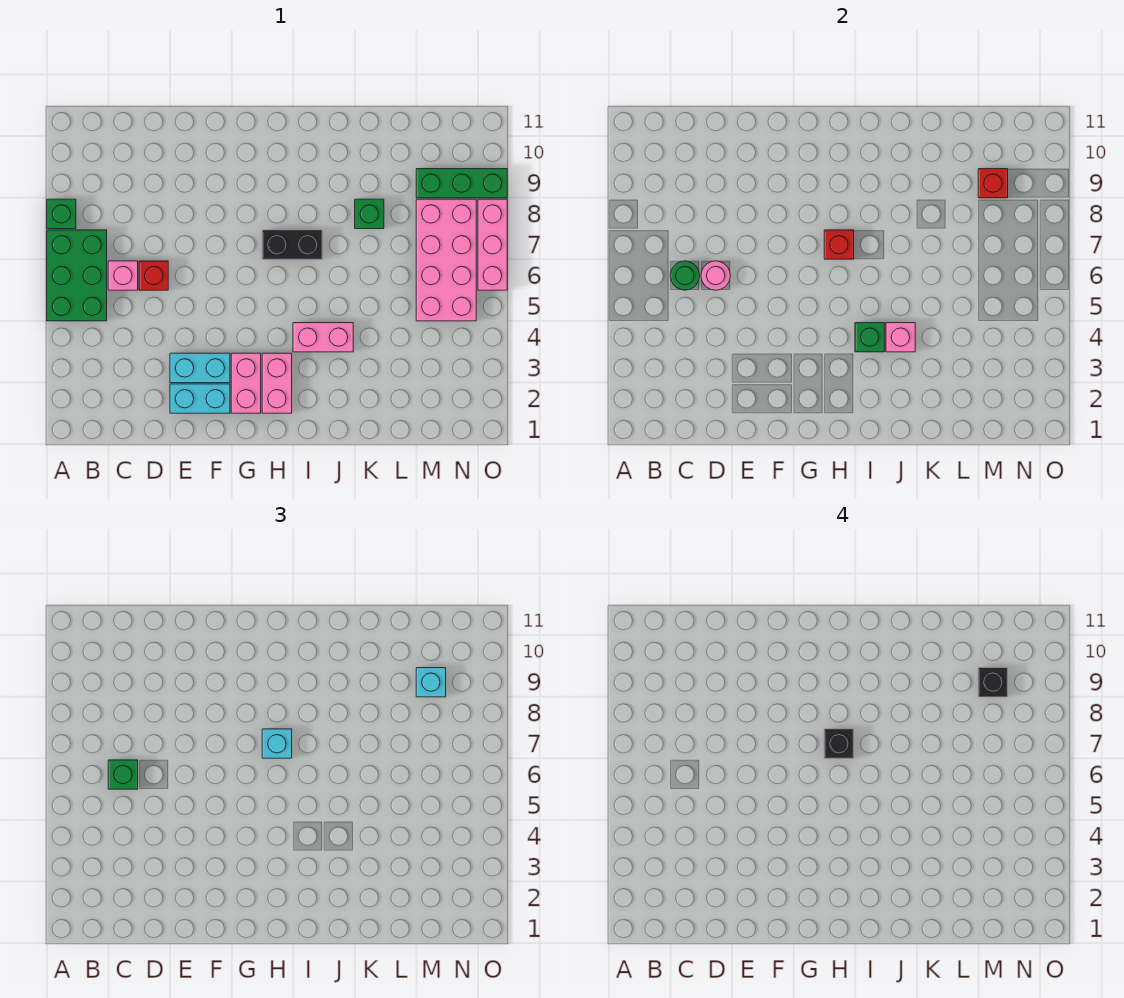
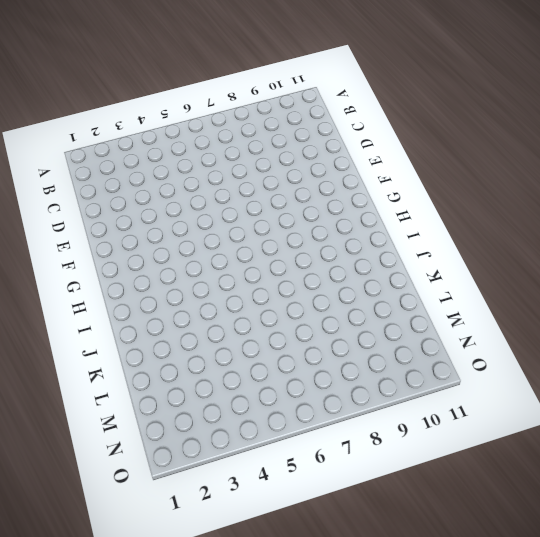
none -> green 2x3 brick [47,230,107,321]
none -> green 1x1 brick [47,199,76,229]
none -> pink 1x1 brick [108,261,138,290]

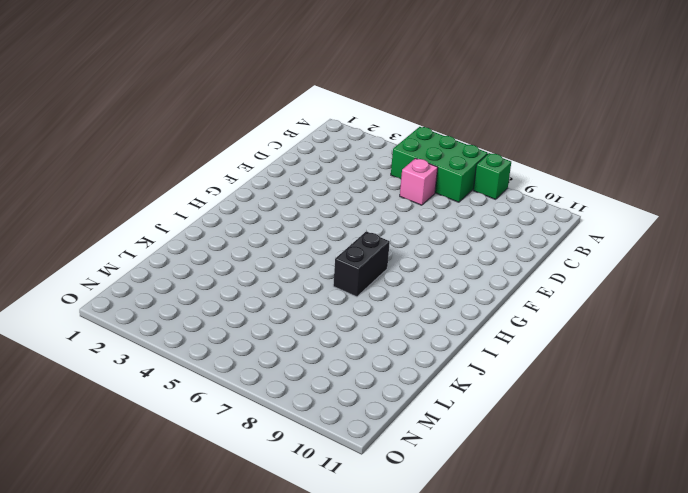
none -> red 1x1 brick [139,261,168,290]
none -> cyan 1x2 brick [170,384,230,413]
none -> cyan 1x2 brick [170,353,230,383]

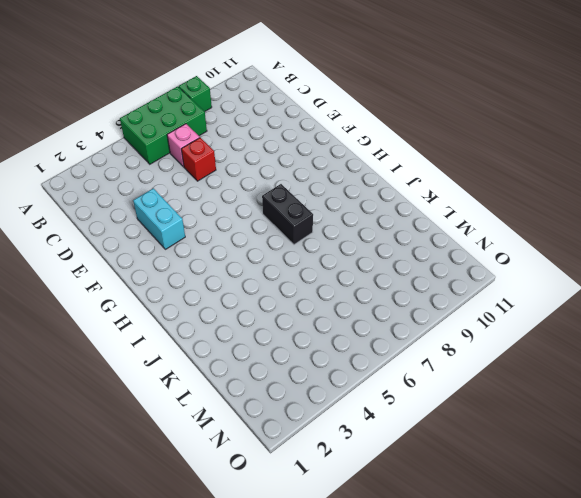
none -> cyan 1x2 brick [170,384,230,413]
none -> pink 1x2 brick [231,353,261,413]
none -> pink 1x2 brick [262,353,292,413]

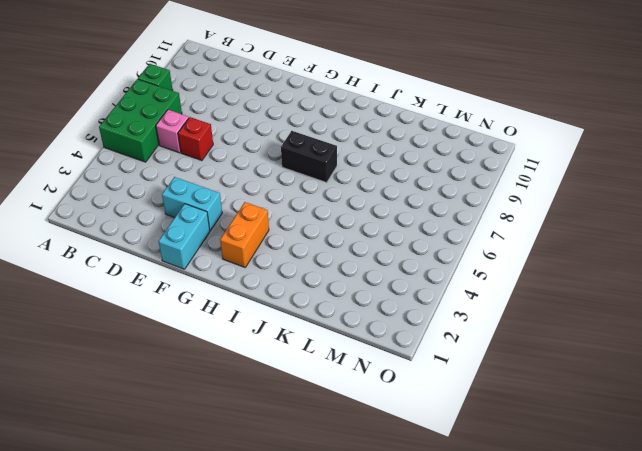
cyan 1x2 brick [158,204,210,269] -> cyan 1x2 brick turned to [170,384,230,413]
orange 1x2 brick [220,202,269,267] -> pink 1x2 brick [262,353,292,413]
none -> pink 1x2 brick [231,353,261,413]
none -> pink 1x2 brick [293,323,353,352]
none -> green 1x1 brick [355,199,384,229]

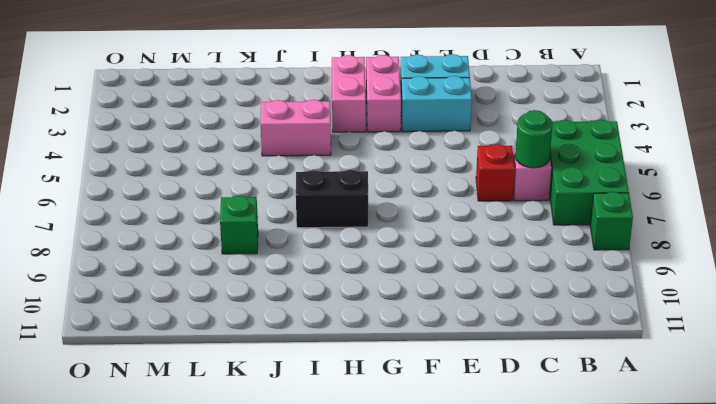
none -> pink 2x4 brick [416,199,476,321]
none -> green 1x3 brick [416,169,507,198]
none -> pink 1x3 brick [478,199,507,290]

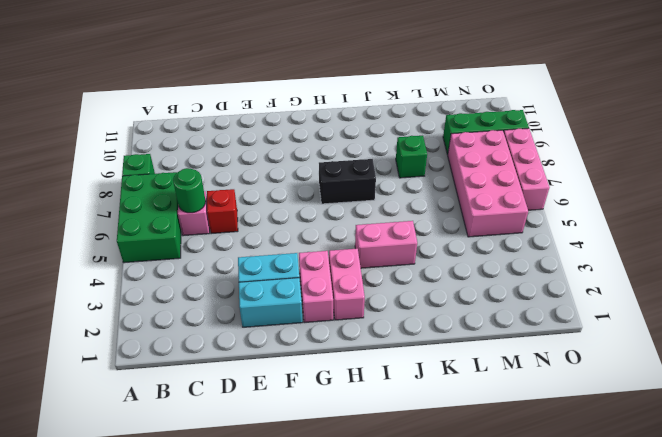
none -> pink 1x1 round brick [701,261,730,290]
none -> red 1x1 brick [824,230,854,259]
none -> green 1x1 brick [855,323,884,352]

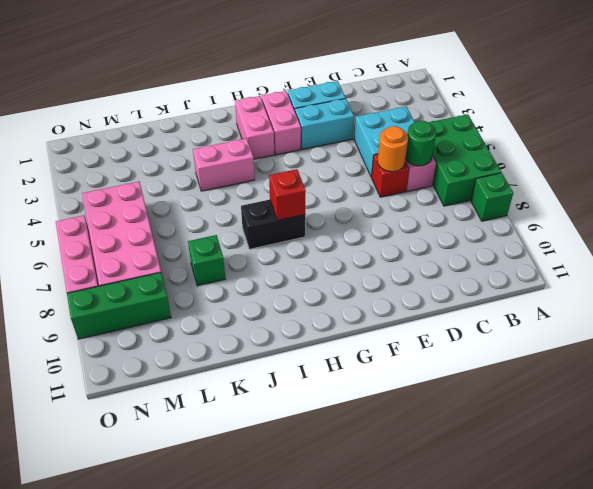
cyan 2x2 brick [354,106,415,177] -> none
orange 1x1 round brick [377,126,408,172] -> pink 1x1 round brick [701,261,730,290]
none -> green 1x1 brick [855,323,884,352]
none -> pink 1x1 brick [886,323,915,352]
none -> red 1x1 brick [978,169,1008,198]

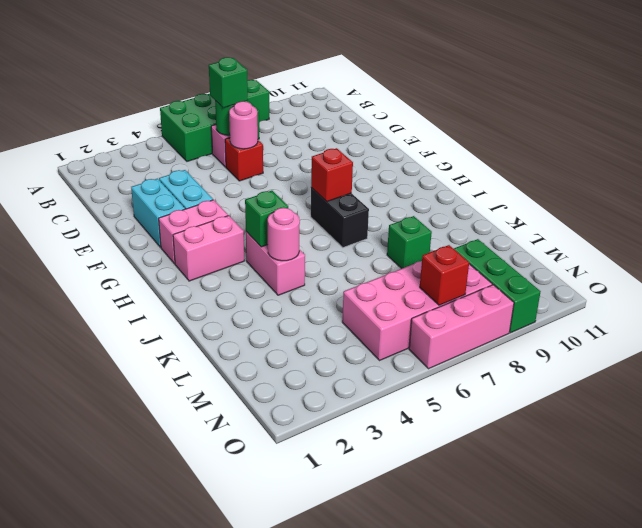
pink 1x1 round brick [268,208,300,261] -> pink 1x1 brick [886,323,915,352]
red 1x1 brick [420,245,469,305] -> red 1x1 brick moved to [978,169,1008,198]
none -> cyan 1x1 brick [262,729,292,758]
none -> cyan 1x1 brick [416,668,446,697]
none -> black 1x1 brick [824,729,854,758]

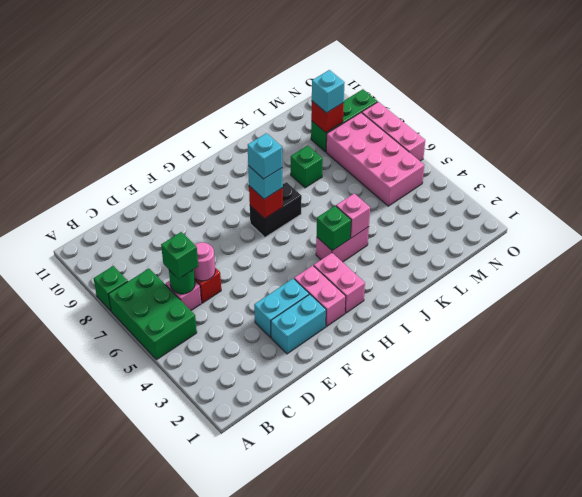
cyan 1x1 brick [248,133,282,179] -> black 1x1 brick [824,729,854,758]
none -> black 1x1 brick [978,668,1008,697]

